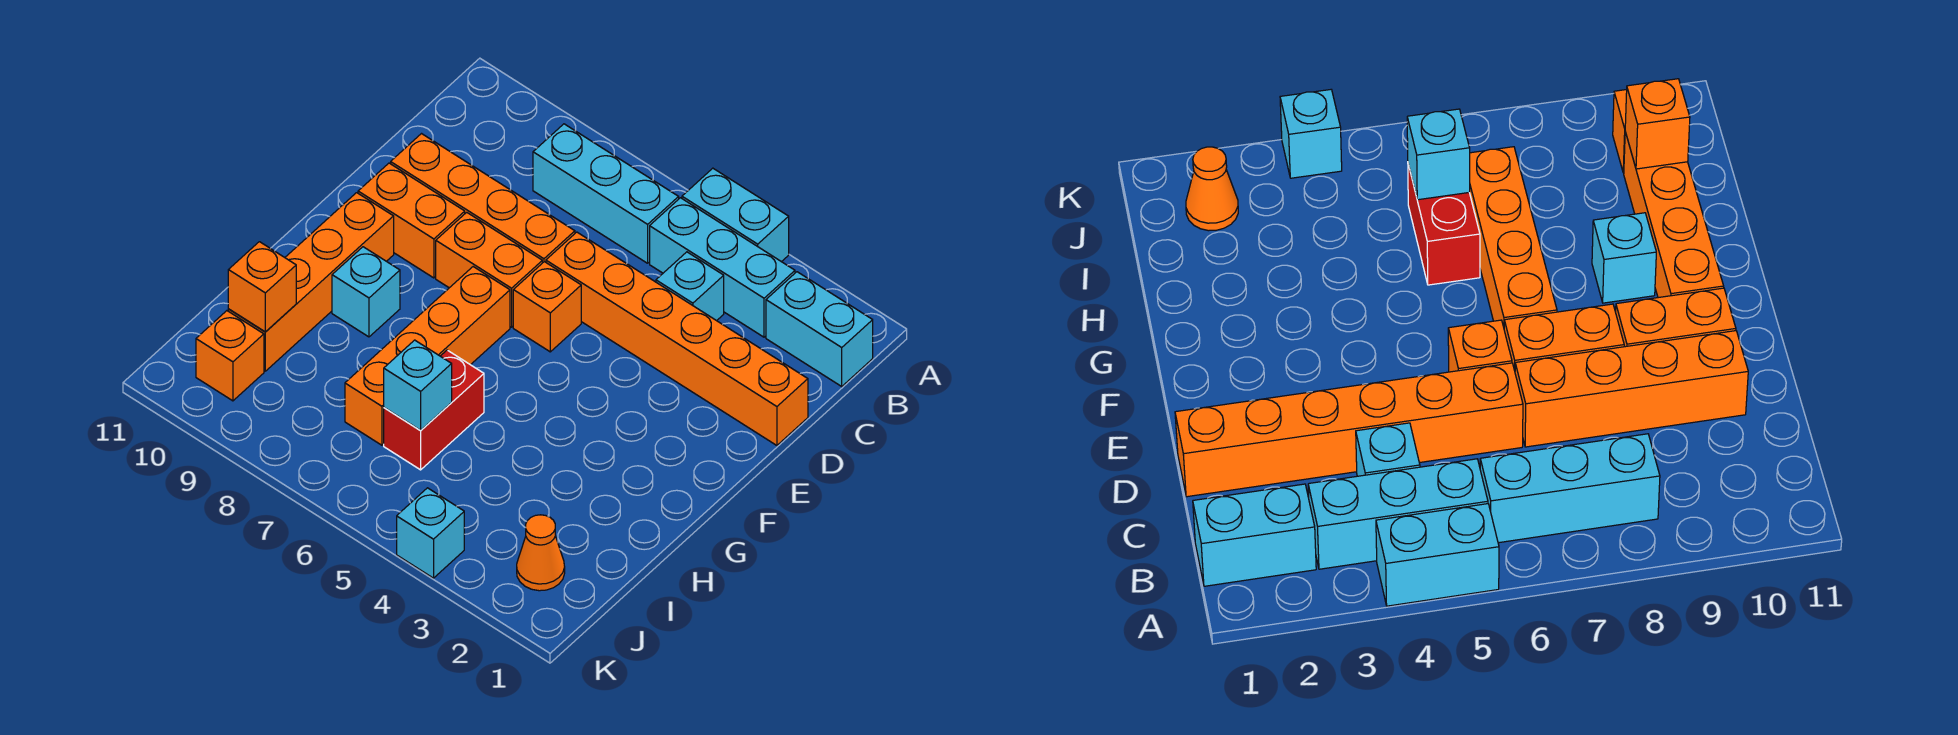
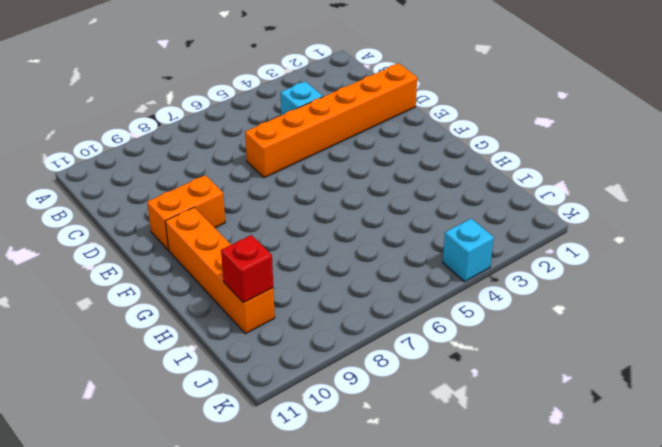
red 1x1 brick [221,235,273,303] -> orange 1x1 brick [228,242,296,332]
none -> cyan 1x2 brick [682,168,789,262]
none -> cyan 1x2 brick [766,272,873,386]
none -> cyan 1x3 brick [650,198,795,337]

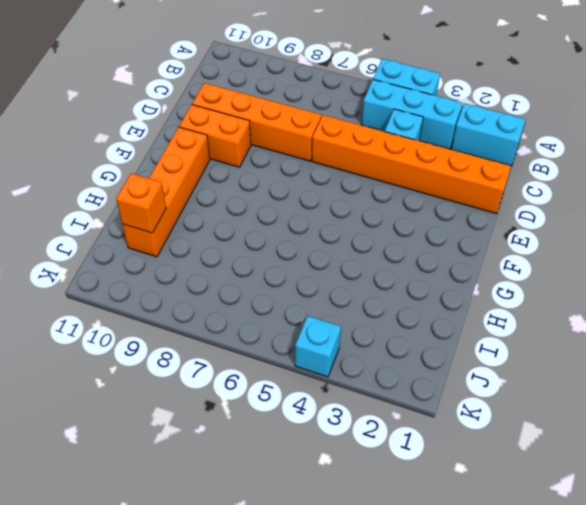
none -> cyan 1x3 brick [533,124,679,263]
none -> orange 1x1 brick [513,262,581,352]
none -> orange 1x2 brick [436,212,542,327]

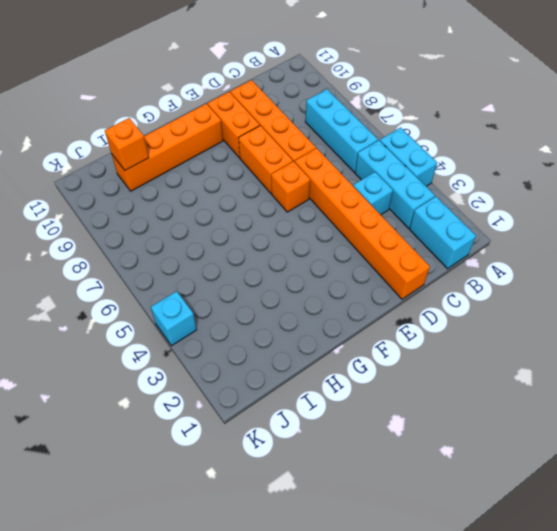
none -> orange 1x4 brick [345,267,510,445]
none -> cyan 1x1 brick [332,247,400,337]
none -> red 1x2 brick [384,350,484,470]

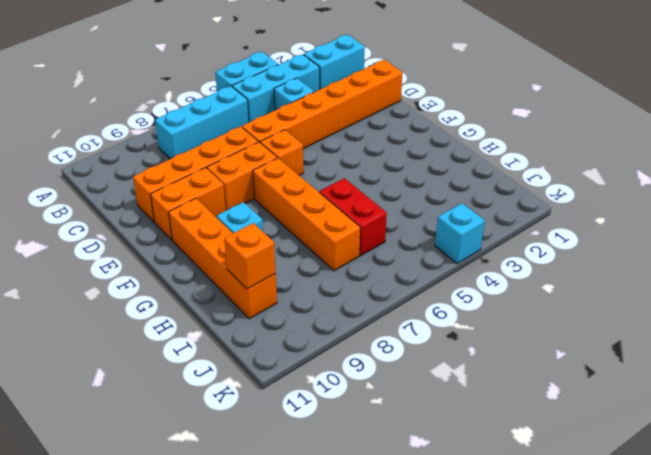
none -> orange 1x1 cone [517,515,565,591]
none -> orange 1x1 brick [196,311,264,401]
none -> cyan 1x1 brick [384,340,452,430]

